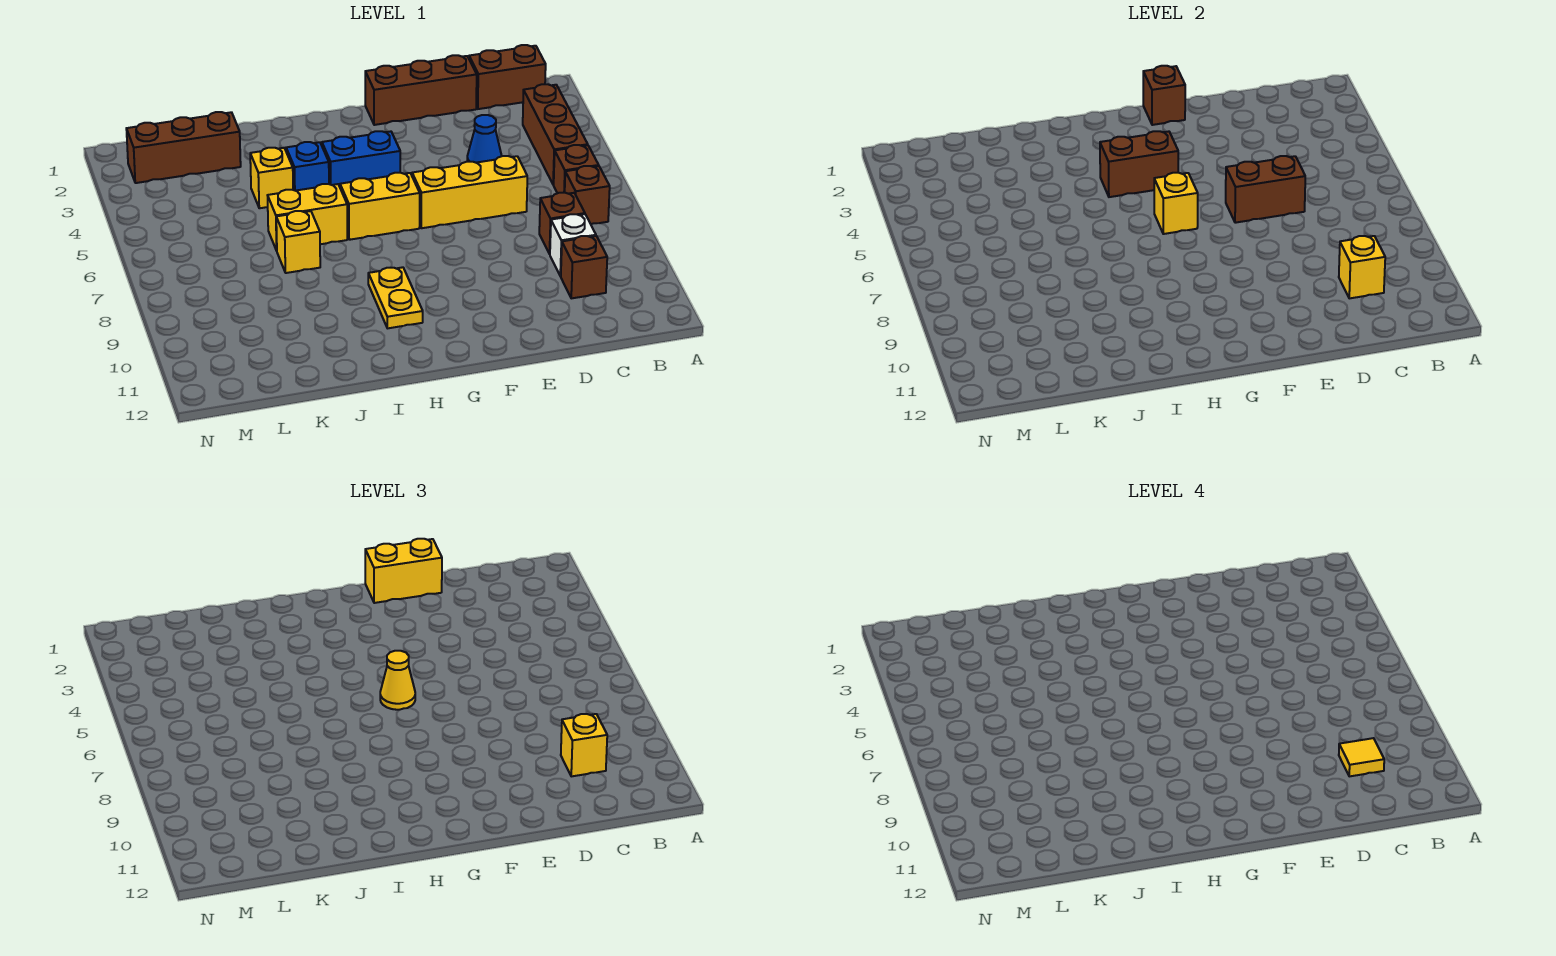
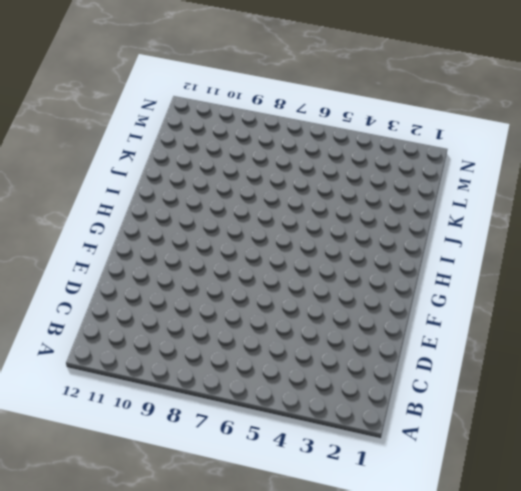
none -> brown 1x2 brick [469,45,546,109]
none -> brown 1x3 brick [523,84,588,185]
none -> brown 1x1 brick [554,145,599,193]

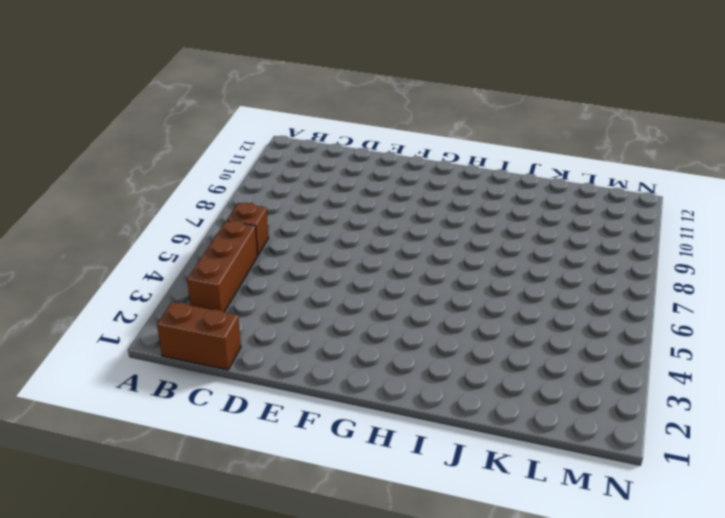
none -> brown 1x1 brick [565,166,610,224]
none -> brown 1x1 brick [539,193,585,254]
none -> white 1x1 brick [550,214,596,276]

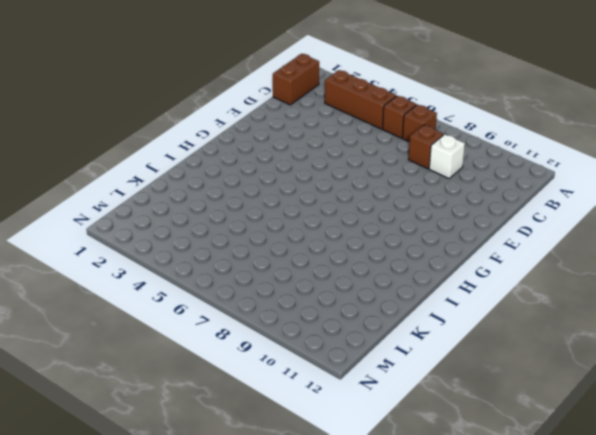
none -> brown 1x1 brick [561,236,607,298]
none -> brown 1x3 brick [365,55,477,125]
none -> blue 1x1 cone [467,115,502,163]

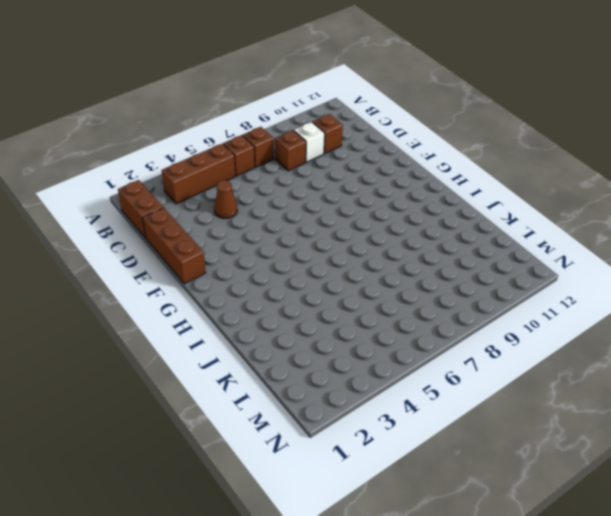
brown 1x1 cone [214,180,238,219] -> blue 1x1 cone [467,115,502,163]
none -> yellow 1x3 brick [412,156,527,228]
none -> blue 1x2 brick [322,131,400,187]
none -> yellow 1x2 brick [340,173,420,240]

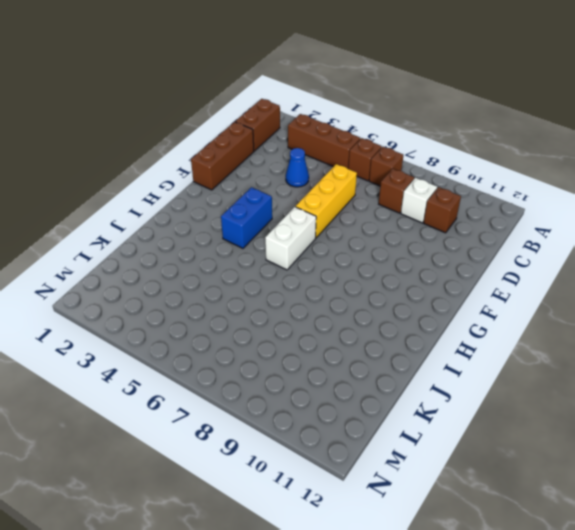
white 1x2 brick [265,207,316,270] -> yellow 1x2 brick [340,173,420,240]
none -> yellow 1x2 plate [368,267,423,328]
none -> blue 1x1 brick [286,142,329,191]
none -> yellow 1x2 brick [268,184,347,251]

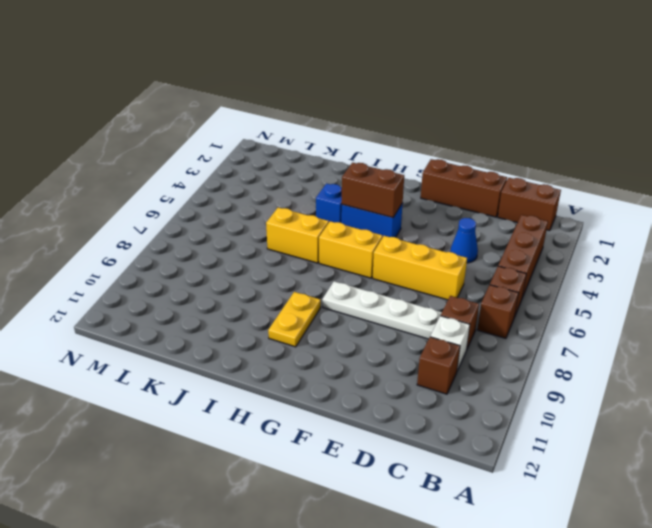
white 1x4 plate [322,281,442,339] -> none
none -> yellow 1x1 brick [250,148,293,208]
none -> yellow 1x1 brick [276,211,320,273]
none -> brown 1x3 brick [126,112,241,183]

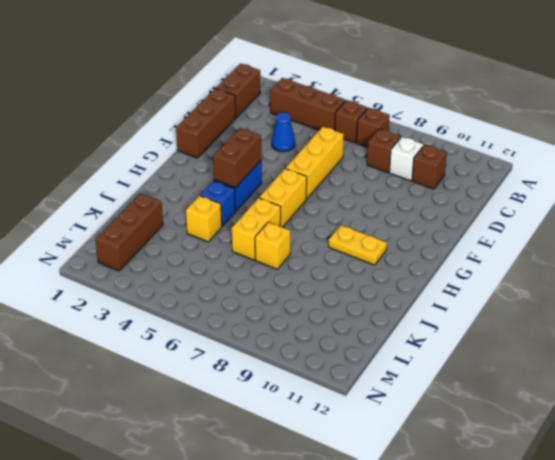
none -> yellow 1x1 brick [1339,236,1385,298]
none -> brown 1x2 brick [1226,156,1305,223]
none -> brown 1x1 brick [1143,66,1185,125]

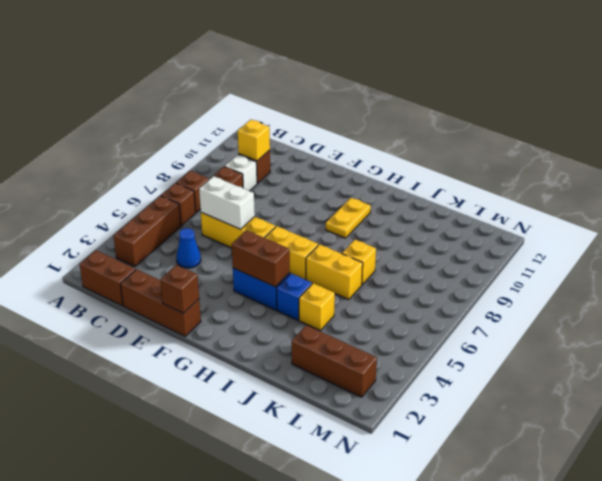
white 1x2 brick [199,176,255,229] -> brown 1x2 brick [1226,156,1305,223]
none -> yellow 1x1 brick [1154,173,1198,234]
none -> yellow 1x1 brick [561,714,607,776]
none -> yellow 1x2 brick [365,539,442,603]

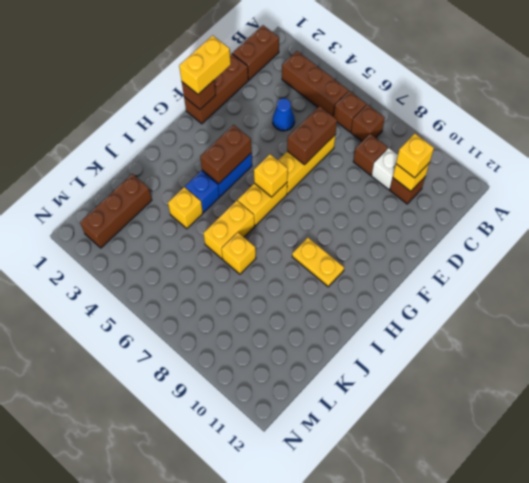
none -> yellow 1x1 cone [380,651,415,710]
none -> yellow 1x1 tile [1339,738,1384,776]

